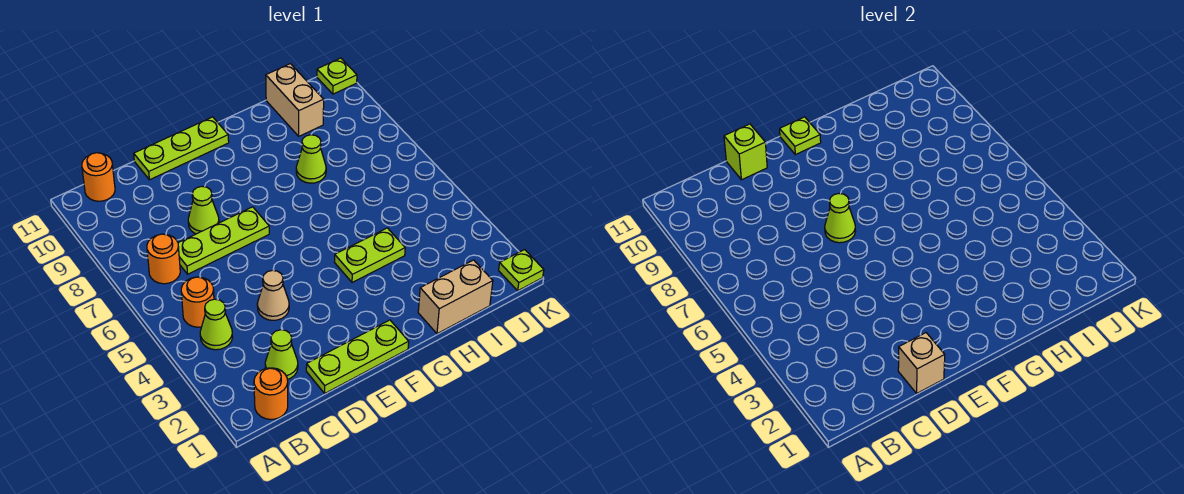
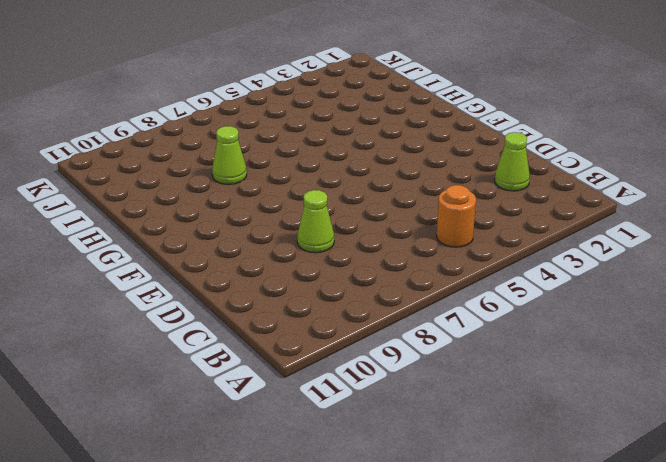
none -> orange 1x1 round brick [254,368,288,420]
none -> lime 1x1 cone [200,299,233,350]
none -> orange 1x1 round brick [147,234,180,284]

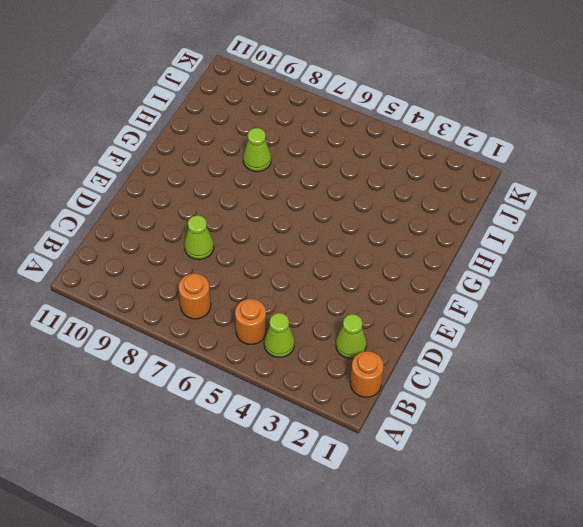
none -> orange 1x1 round brick [82,153,115,201]
none -> lime 1x3 plate [178,207,269,274]
none -> lime 1x3 plate [306,320,409,393]

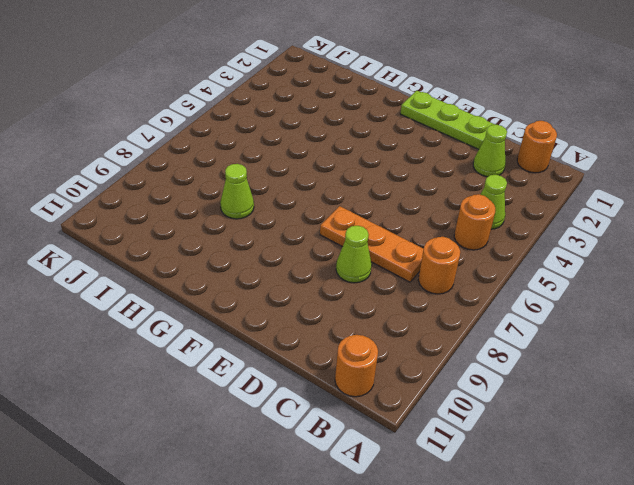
orange 1x3 plate [320,206,424,282] -> lime 1x3 plate [178,207,269,274]
none -> tan 1x1 cone [257,270,289,320]
none -> lime 1x3 plate [134,117,229,180]
none -> lime 1x2 plate [335,228,405,282]

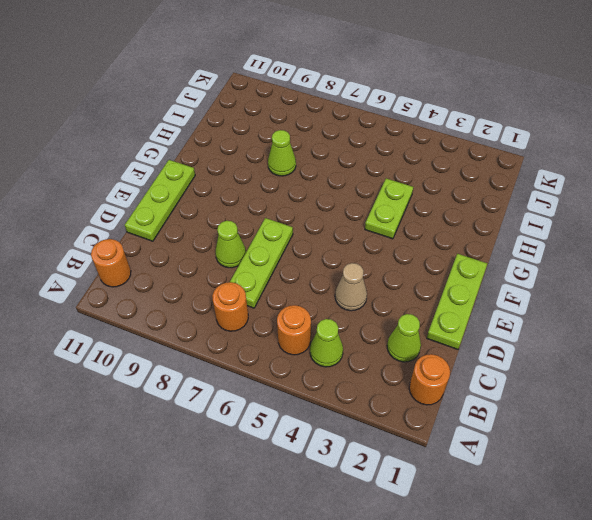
none -> tan 1x2 brick [418,260,493,334]
none -> tan 1x2 brick [266,64,324,136]
none -> lime 1x1 plate [499,250,544,291]

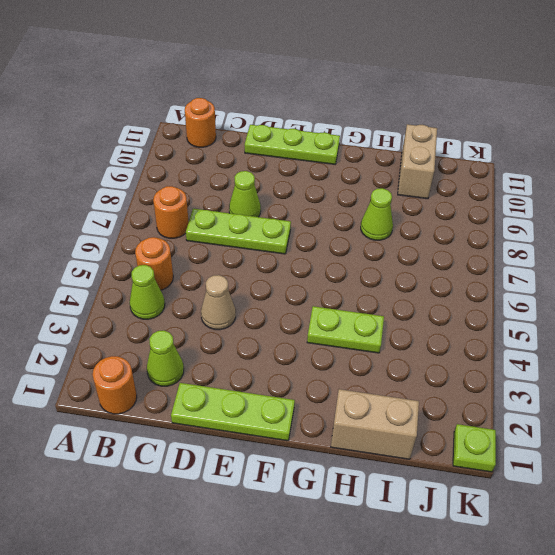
none -> lime 1x1 plate [317,58,357,94]
none -> tan 1x1 brick [898,333,945,393]
none -> lime 1x1 brick [724,124,767,180]

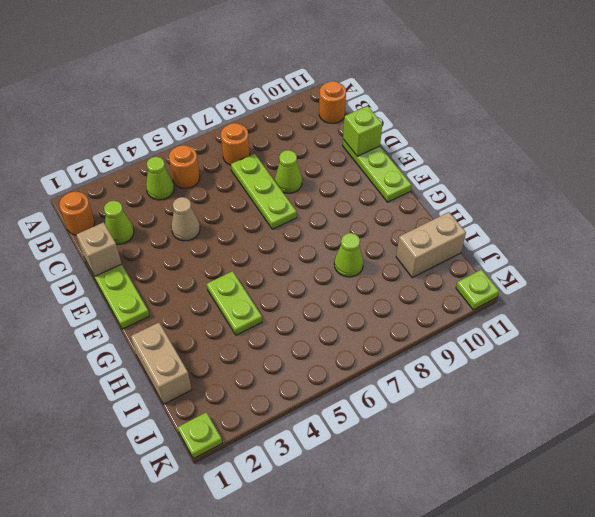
none -> lime 1x1 cone [825,194,856,243]
none -> lime 1x1 plate [780,117,821,155]

